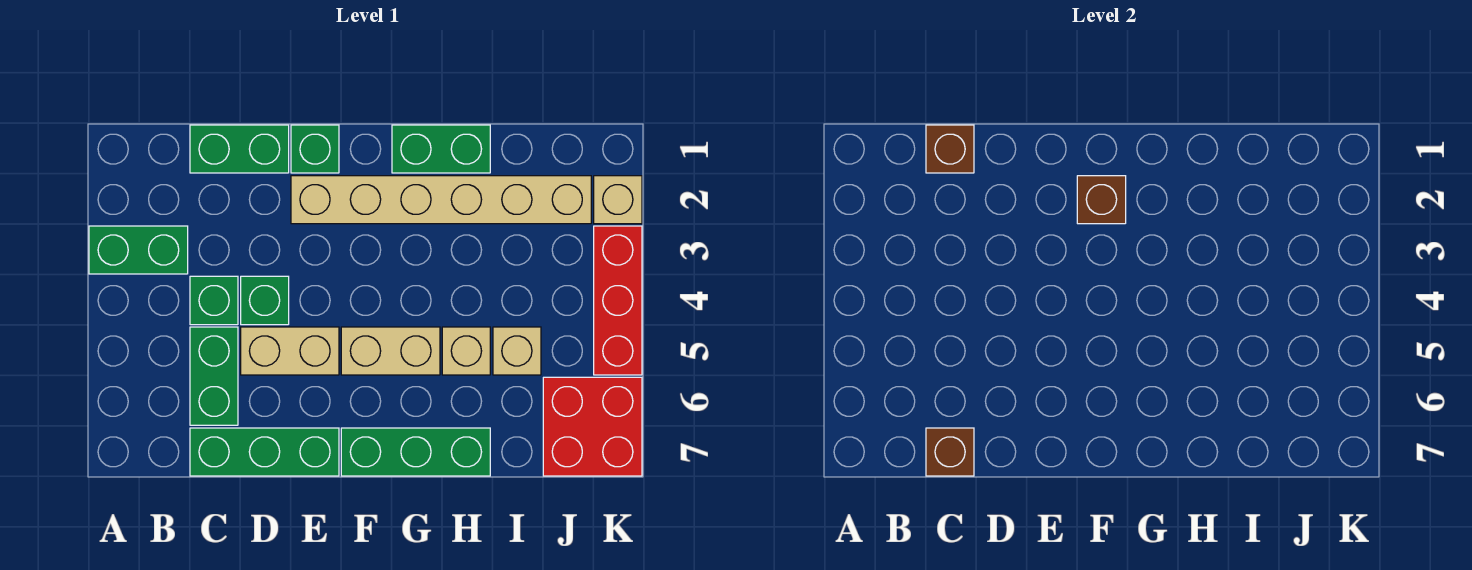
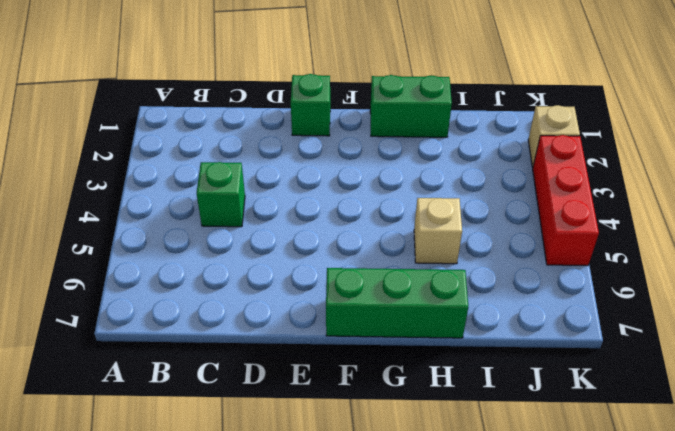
none -> green 1x2 brick [89,226,188,274]
none -> green 1x2 brick [190,125,289,173]
none -> green 1x2 brick [190,327,238,425]

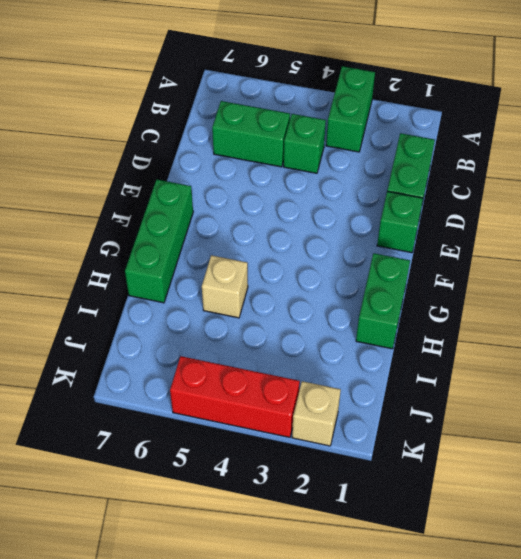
none -> green 1x3 brick [190,428,339,476]
none -> green 1x1 brick [241,276,289,325]
none -> tan 1x2 brick [241,327,339,375]

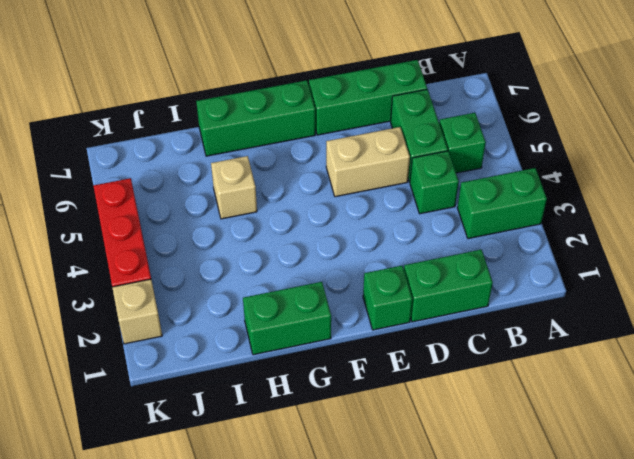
green 1x1 brick [439,113,486,173] -> green 1x1 brick moved to [241,276,289,325]
none -> tan 1x6 brick [291,176,591,224]
none -> tan 1x2 brick [341,327,440,375]
none -> tan 1x1 brick [493,327,541,375]

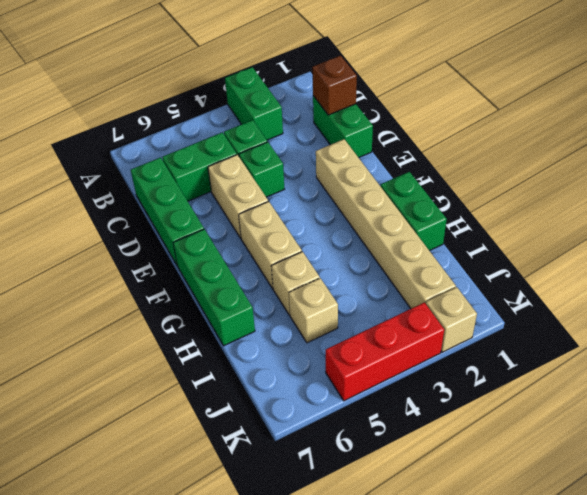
none -> green 1x1 brick [291,125,339,173]
none -> red 2x2 brick [543,377,642,476]
none -> brown 1x1 brick [926,428,974,476]

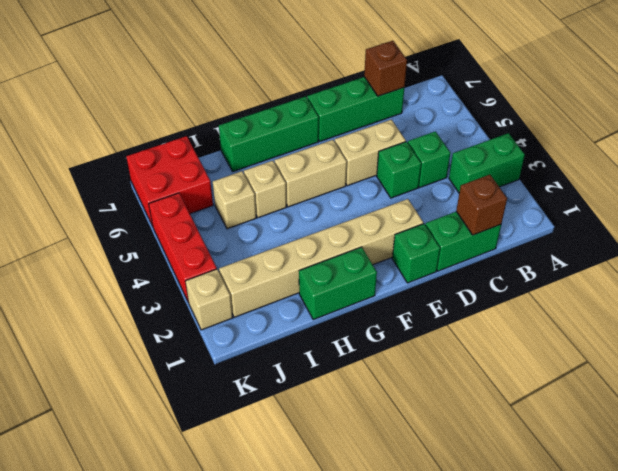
none -> green 1x2 brick [190,327,238,425]
none -> brown 1x1 brick [1077,176,1126,224]

